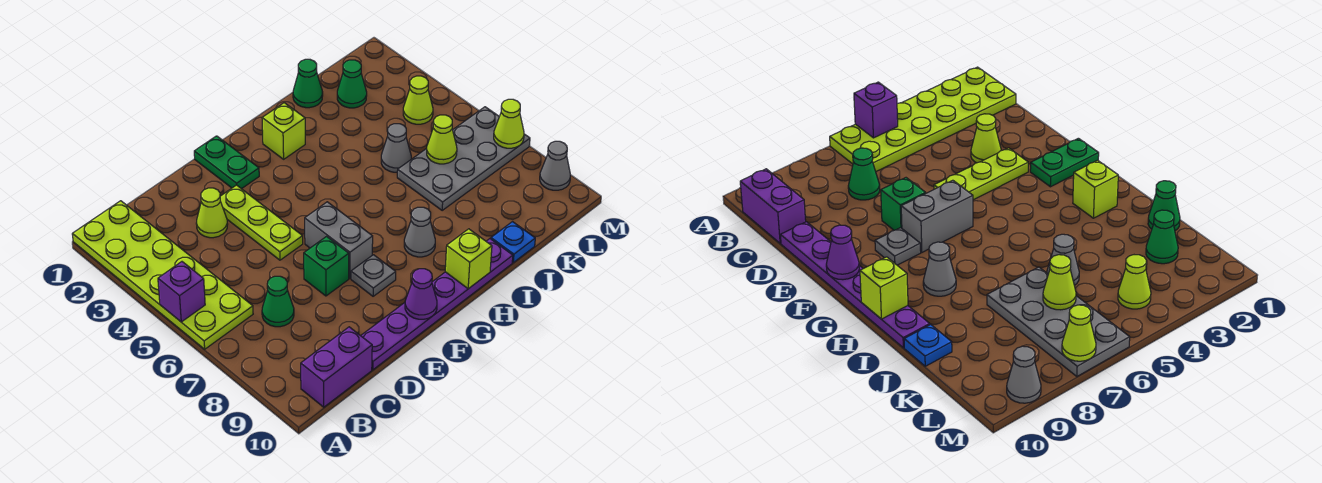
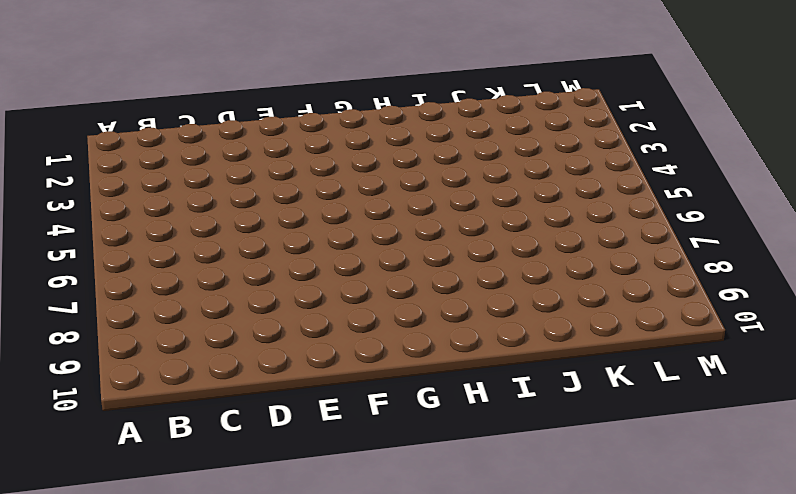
none -> lime 2x6 plate [72,201,253,349]
none -> purple 1x2 brick [301,327,372,407]
none -> green 1x1 cone [262,276,294,327]

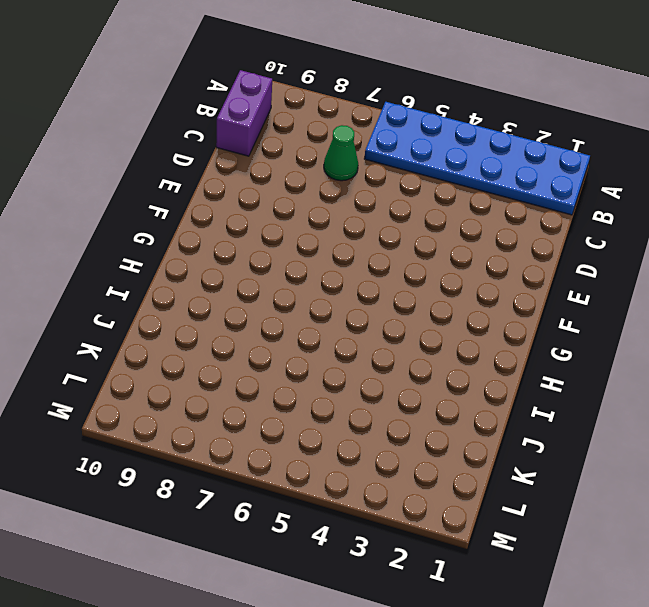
blue 2x6 plate [364,102,590,215] -> lime 2x6 plate [72,201,253,349]
none -> lime 1x1 cone [196,188,228,238]
none -> purple 1x6 plate [361,239,513,370]
none -> lime 1x3 plate [220,185,303,260]

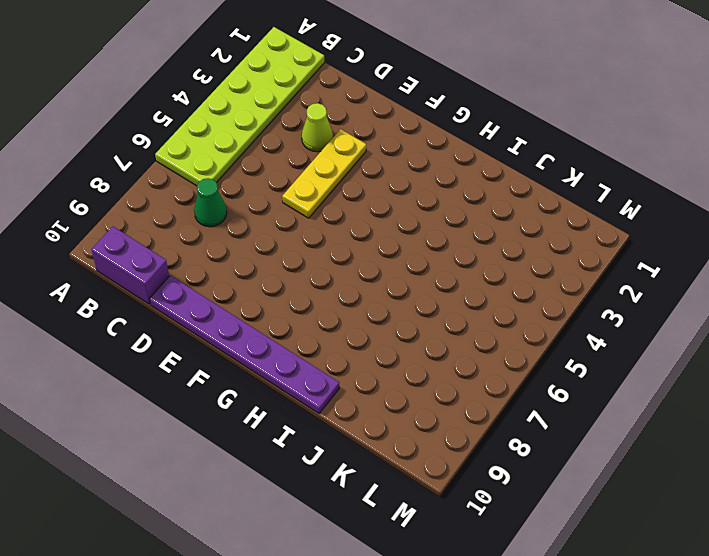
yellow 1x3 plate [282,129,366,218] -> lime 1x3 plate [220,185,303,260]
none -> green 1x1 brick [304,237,349,296]
none -> green 1x2 plate [194,136,259,189]
none -> grey 1x2 brick [305,202,373,278]

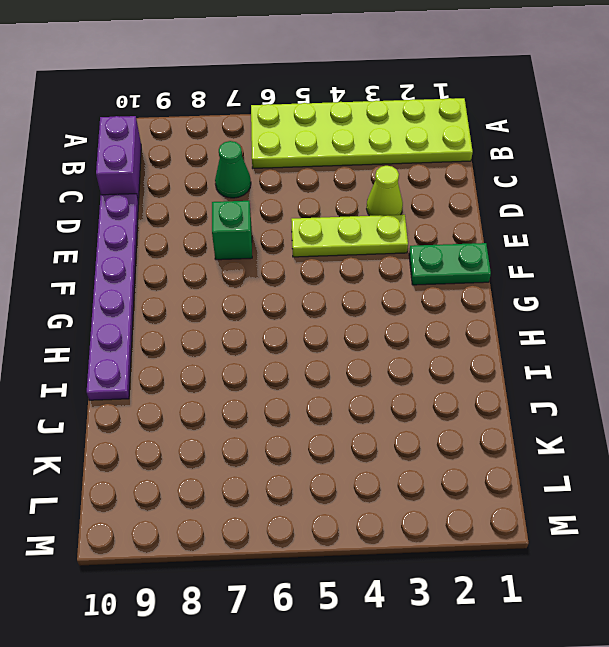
none -> grey 1x2 brick [305,202,373,278]
none -> grey 1x1 plate [351,255,396,296]
none -> lime 1x1 brick [262,103,305,159]

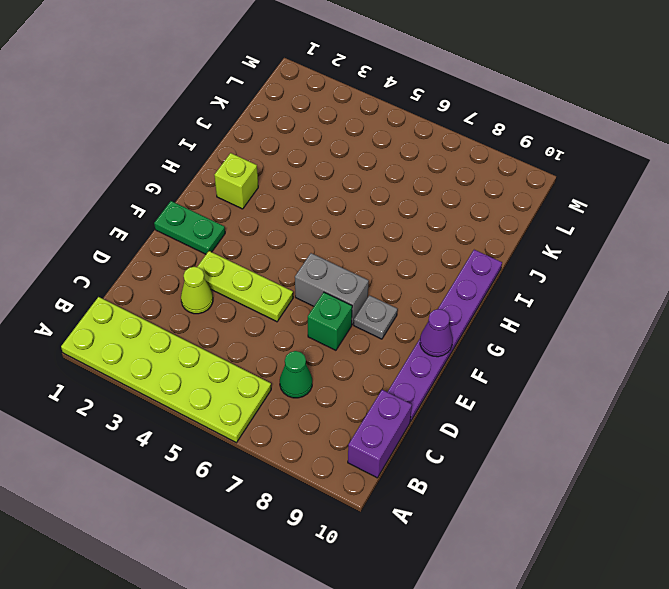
none -> grey 1x1 cone [404,207,435,257]
none -> green 1x1 cone [293,59,323,108]
none -> grey 1x1 cone [381,124,411,172]

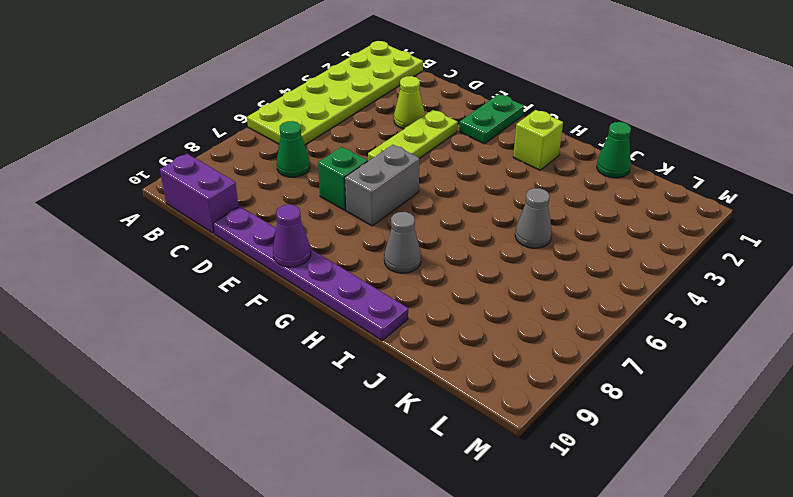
none -> grey 1x1 plate [351,255,396,296]
none -> grey 2x4 plate [397,107,530,210]
none -> blue 1x1 plate [491,222,535,262]

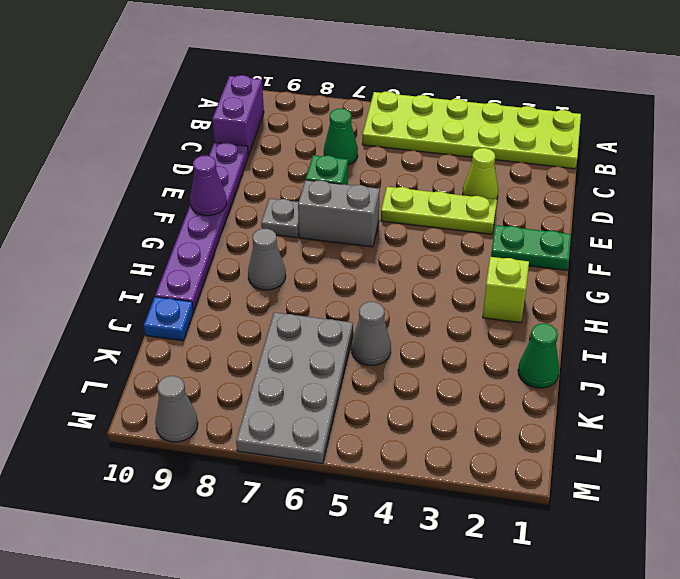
none -> green 1x1 cone [337,60,367,108]
none -> lime 1x1 cone [403,76,433,124]
none -> purple 1x1 brick [158,262,205,322]

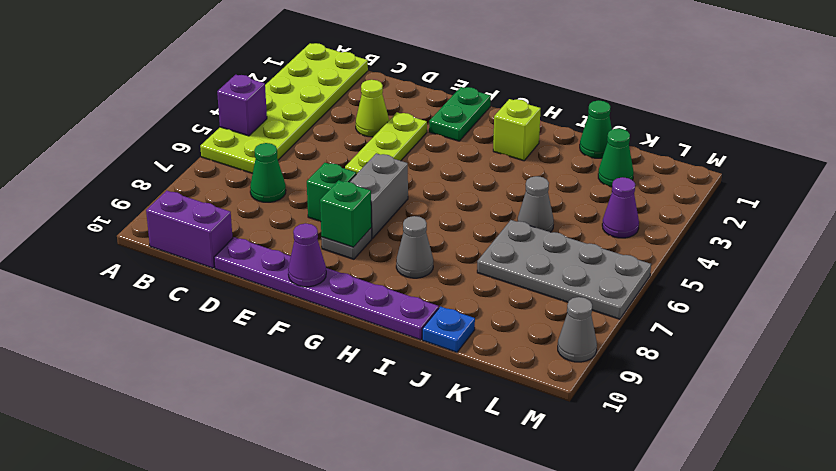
green 1x1 brick [320,180,372,247] -> none
purple 1x1 cone [602,177,639,238] -> lime 1x1 cone [403,76,433,124]
none -> lime 1x1 brick [445,229,492,289]
none -> lime 1x1 cone [427,115,457,164]
none -> lime 1x1 cone [494,99,524,148]

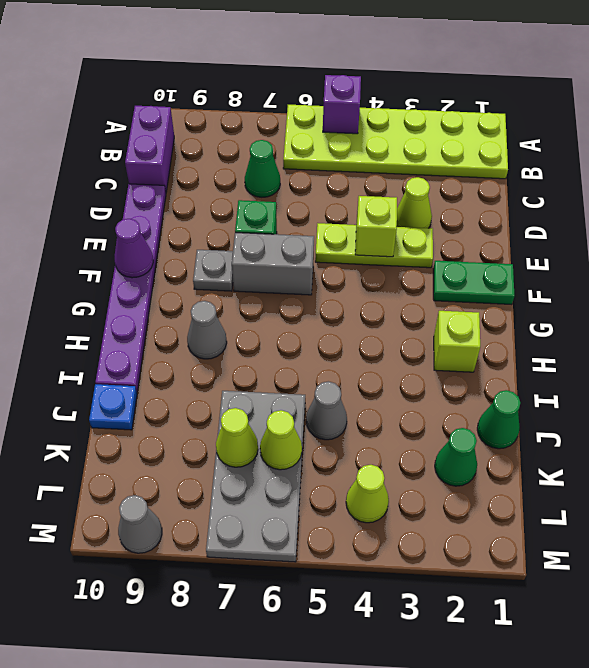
lime 1x1 brick [355,196,397,257] -> lime 1x1 brick moved to [445,229,492,289]
lime 1x1 cone [216,408,258,467] -> lime 1x1 cone moved to [494,99,524,148]

